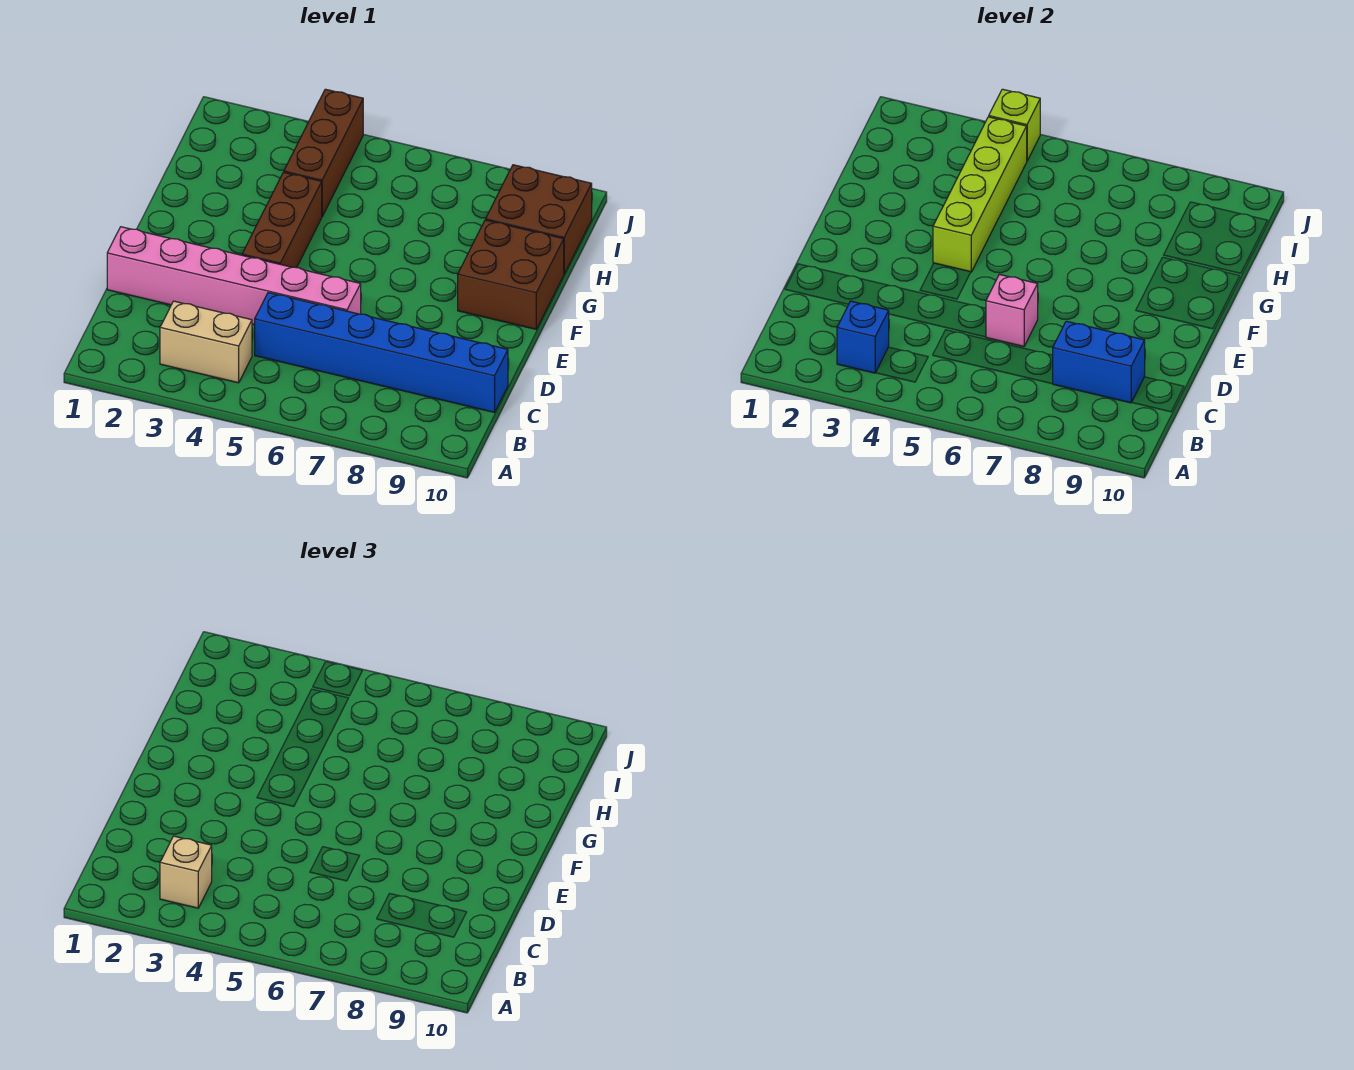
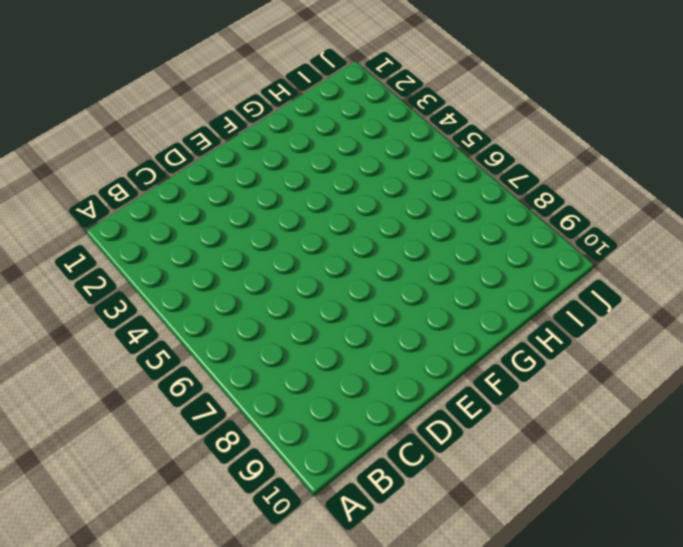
none -> tan 1x2 brick [160,301,252,383]
none -> blue 1x6 brick [255,293,508,412]
none -> pink 1x6 brick [107,227,361,325]

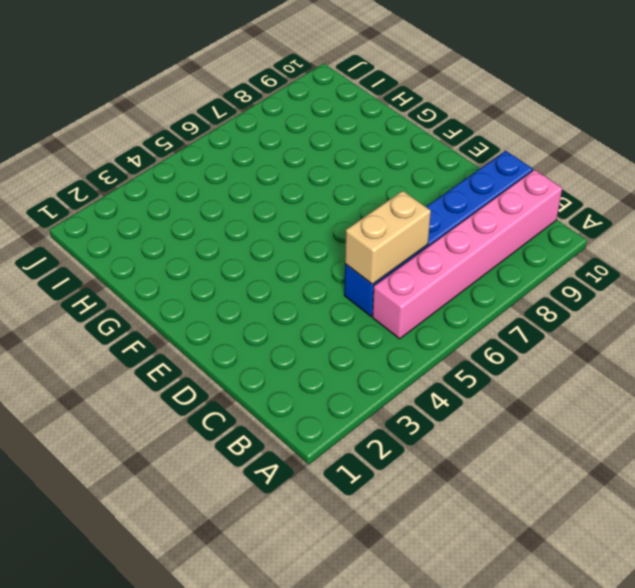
pink 1x6 brick [372,170,562,339] -> pink 1x6 brick moved to [107,227,361,325]
tan 1x2 brick [345,191,431,284] -> tan 1x2 brick moved to [160,301,252,383]
none -> brown 1x3 brick [242,172,322,268]
none -> brown 2x2 brick [458,220,564,329]
none -> brown 1x3 brick [284,89,363,216]

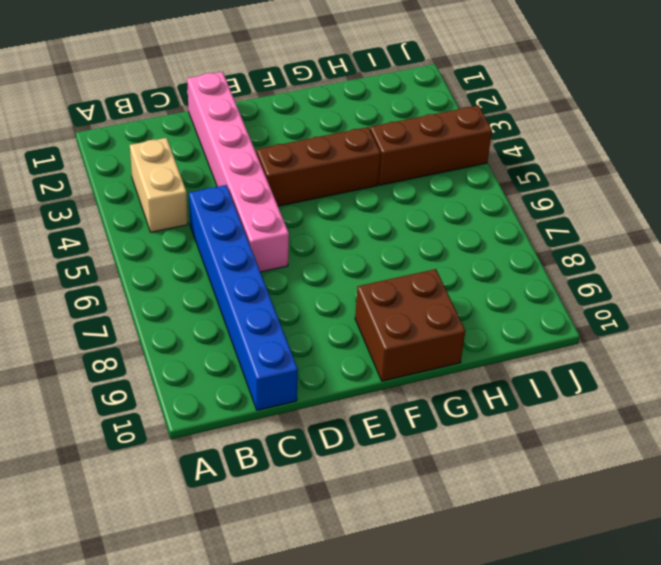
none -> brown 2x2 brick [486,165,592,274]
none -> blue 1x1 brick [837,301,889,373]
none -> blue 1x2 brick [1053,321,1145,403]

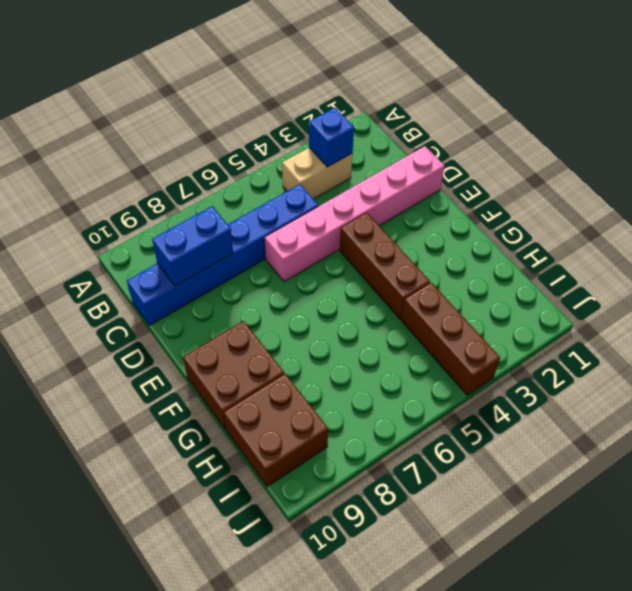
none -> pink 1x1 brick [986,274,1038,346]
none -> lime 1x4 brick [933,117,1027,272]
none -> lime 1x1 brick [989,89,1040,161]

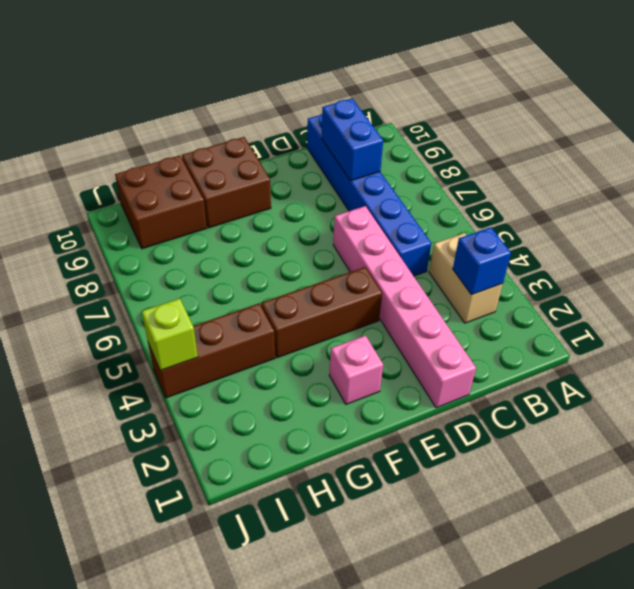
pink 1x1 brick [329,336,383,404] -> pink 1x1 brick moved to [986,274,1038,346]
none -> lime 1x4 brick [933,117,1027,272]
none -> tan 1x1 brick [160,836,212,908]

